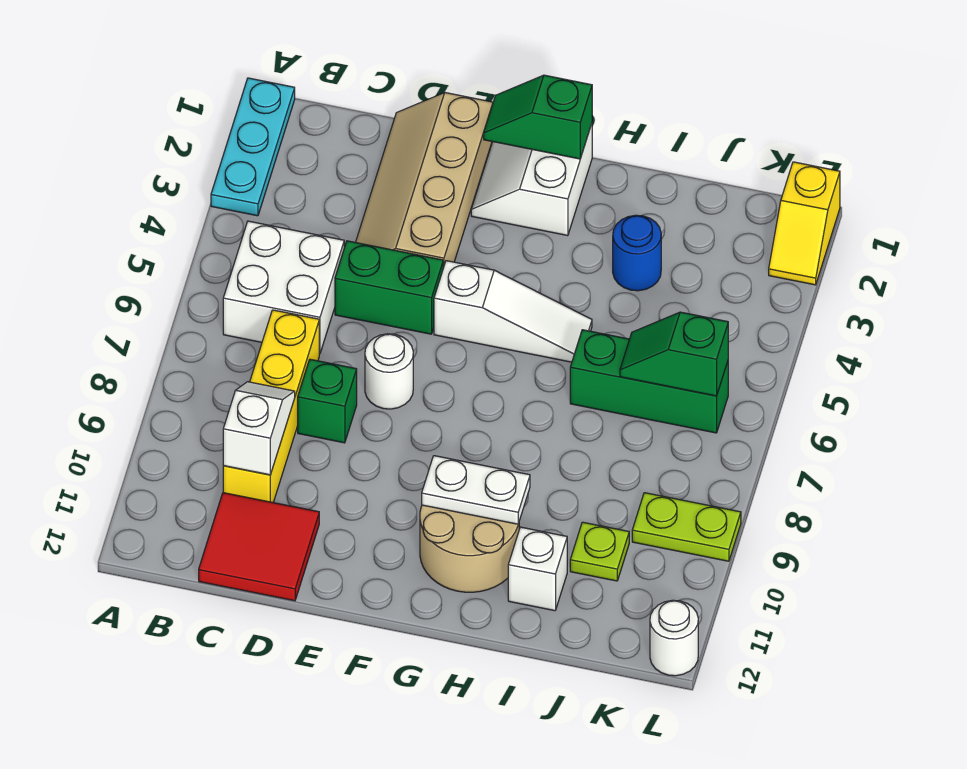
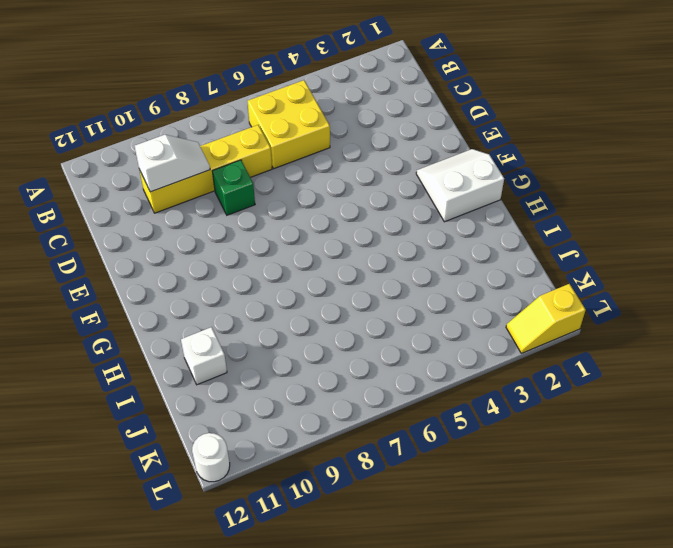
yellow 2x2 brick [248,80,330,169] -> white 2x2 brick [223,221,344,354]
none -> cyan 1x3 plate [211,78,295,216]
none -> red 2x2 tile [199,493,319,601]
none -> tan 2x4 slope [356,93,493,268]

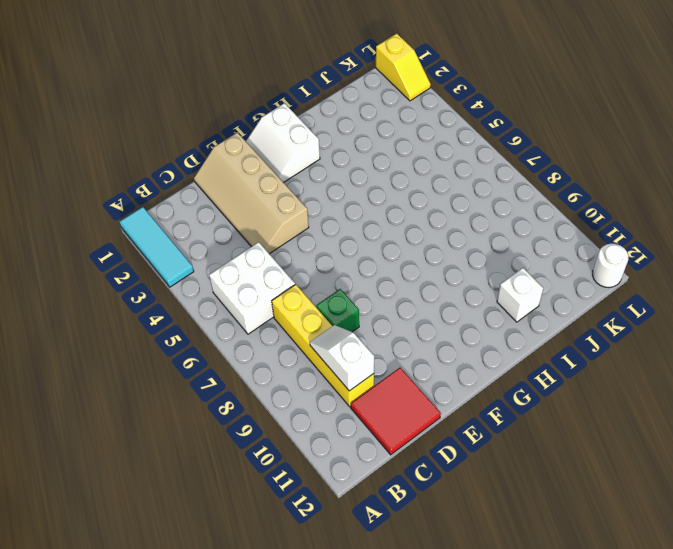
cyan 1x3 tile [119,207,194,287] -> cyan 1x3 plate [211,78,295,216]
none -> green 1x2 brick [335,241,443,334]
none -> white 1x1 round brick [365,334,413,409]
none -> white 1x3 slope [434,261,592,362]

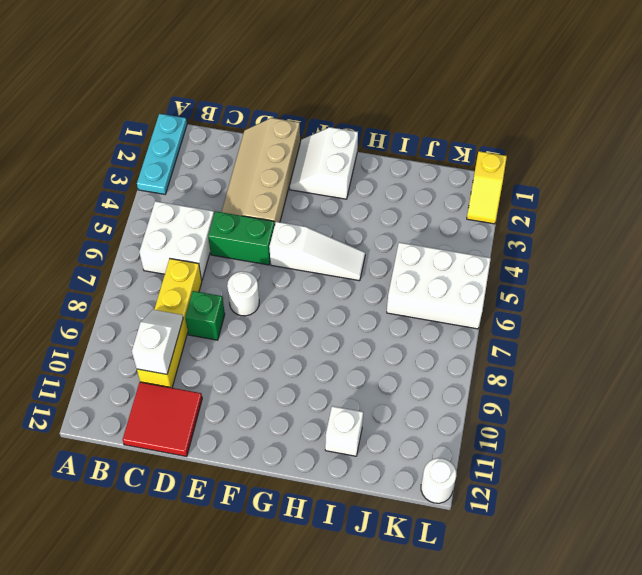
white 2x3 brick [387,242,491,329] -> green 1x3 brick [570,330,728,433]
none -> tan 2x2 round brick [420,505,519,592]
none -> blue 1x1 round brick [613,215,661,291]
none -> lime 1x1 plate [570,522,629,581]

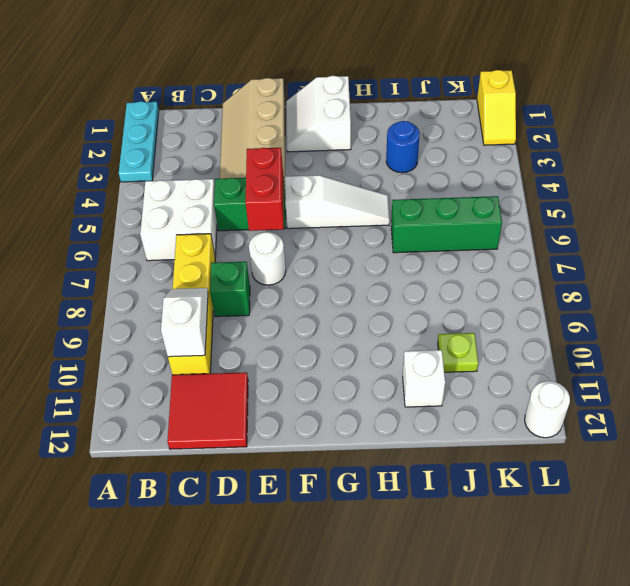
red 1x2 brick [245,148,284,231] -> none
none -> tan 2x2 round brick [420,505,519,592]
none -> lime 1x2 plate [632,493,741,561]
none -> green 1x2 slope [484,75,592,159]

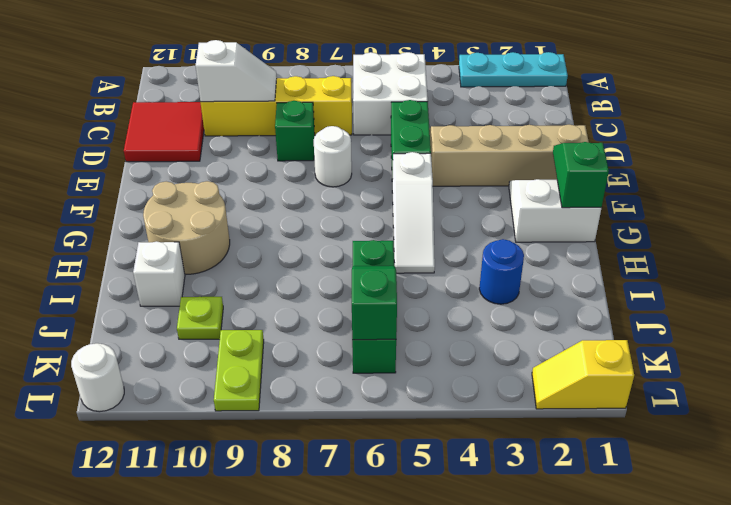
none -> white 1x2 plate [422,456,530,524]

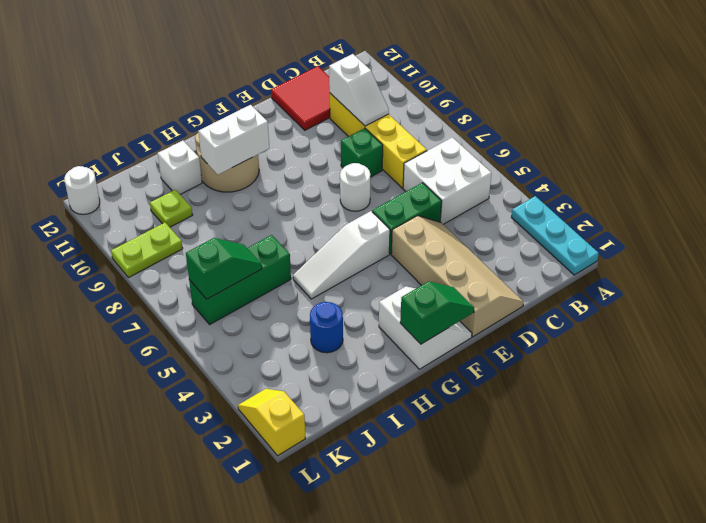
white 1x2 brick [198,105,269,175] -> white 1x2 plate [422,456,530,524]

